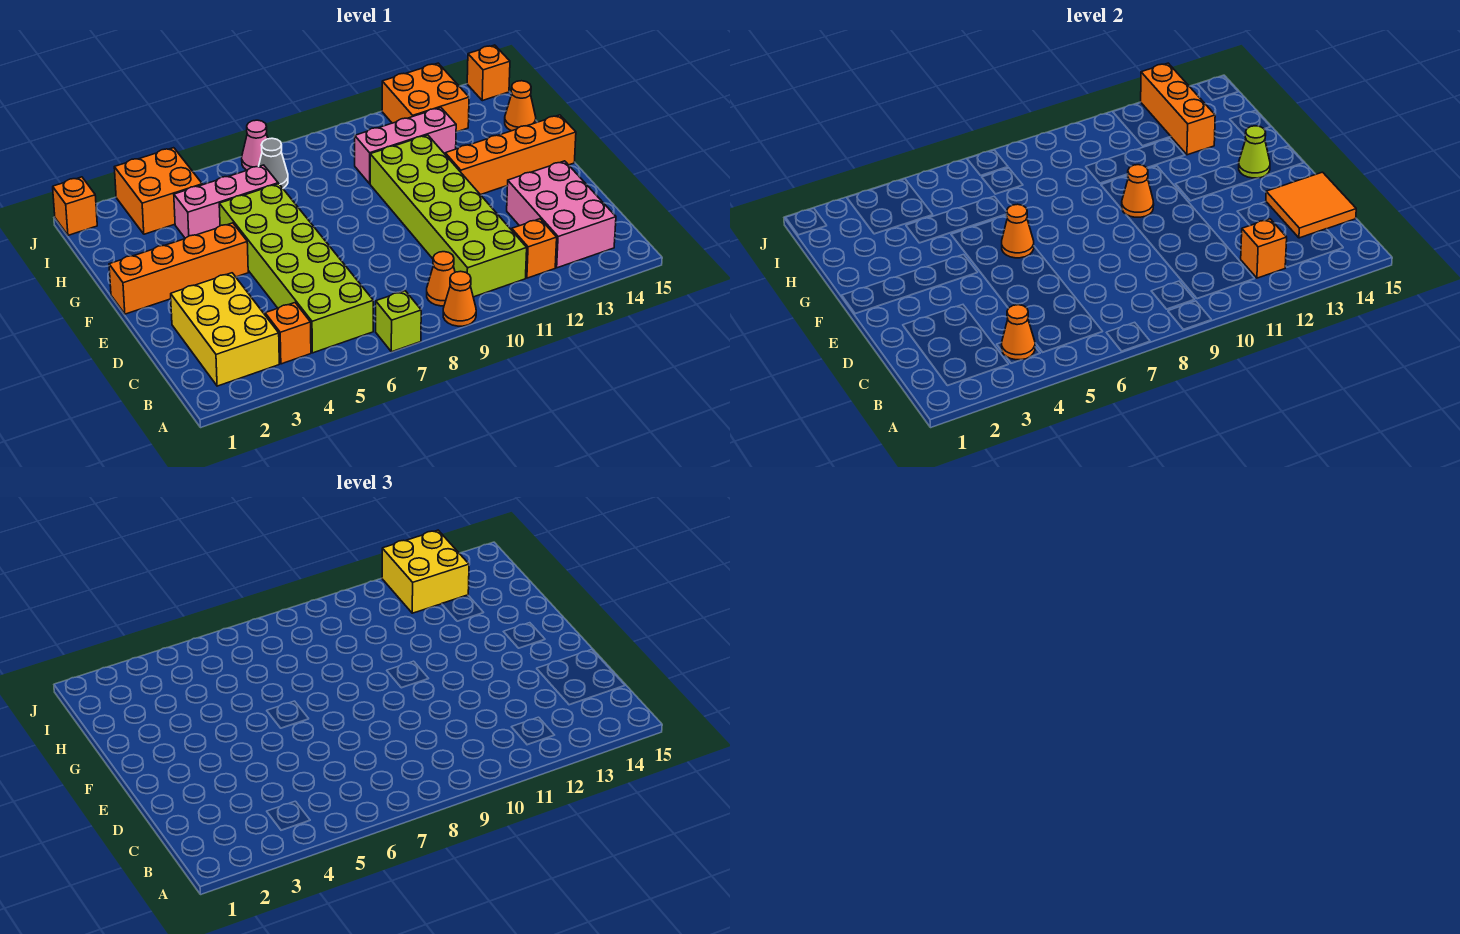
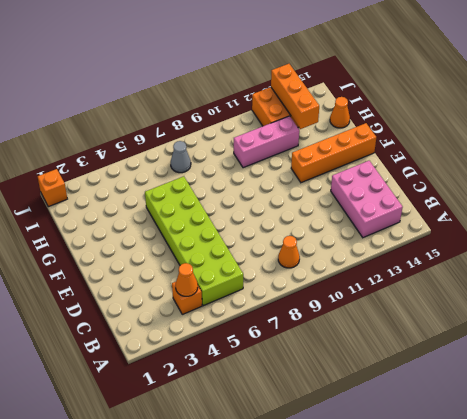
none -> lime 1x1 brick [376,291,421,352]
none -> orange 1x1 cone [443,271,476,326]
none -> yellow 2x3 brick [171,273,279,386]

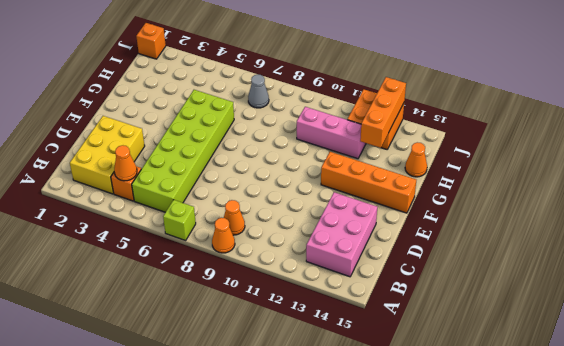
none -> lime 2x6 brick [370,135,527,297]
none -> orange 1x1 brick [512,219,557,278]
none -> orange 1x4 brick [109,223,248,314]

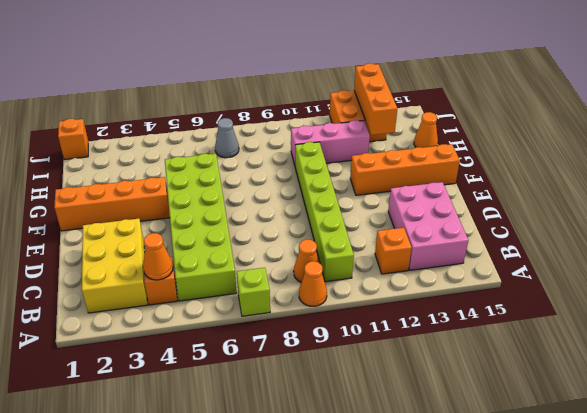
lime 1x6 brick [295,142,354,282] -> lime 2x6 brick [370,135,527,297]
none -> pink 1x3 brick [174,165,278,238]
none -> orange 2x2 brick [114,148,202,234]
none -> pink 1x1 cone [242,120,268,170]

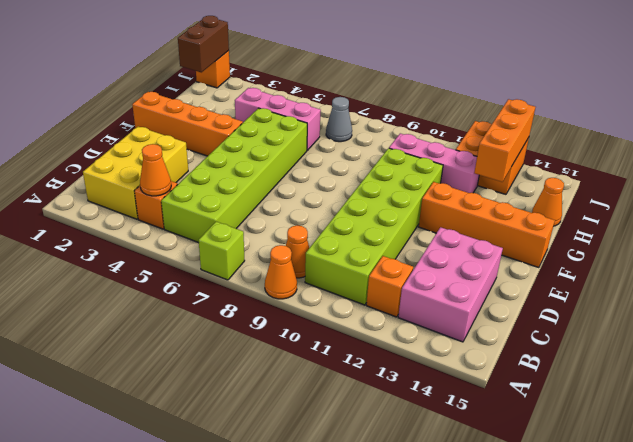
brown 1x2 brick [178,16,229,72] -> none
none -> orange 2x2 brick [114,148,202,234]
none -> pink 1x1 cone [242,120,268,170]
none -> orange 1x1 brick [467,45,510,101]

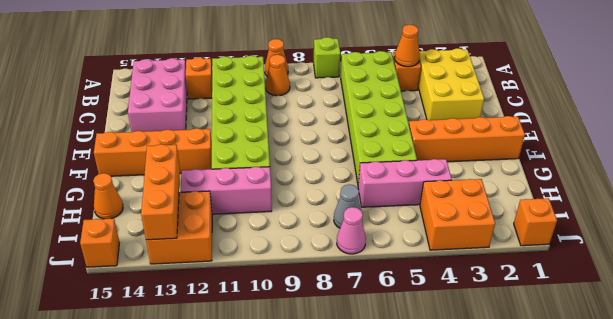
none -> orange 1x1 brick [1241,219,1287,278]
none -> orange 2x2 tile [1266,172,1356,238]
none -> orange 1x1 cone [1002,204,1034,258]

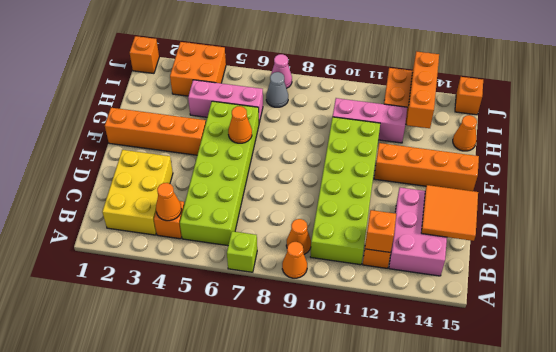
none -> orange 1x1 cone [1122,165,1154,217]
none -> lime 1x1 cone [1239,126,1270,178]
none -> yellow 2x2 brick [382,530,469,613]

